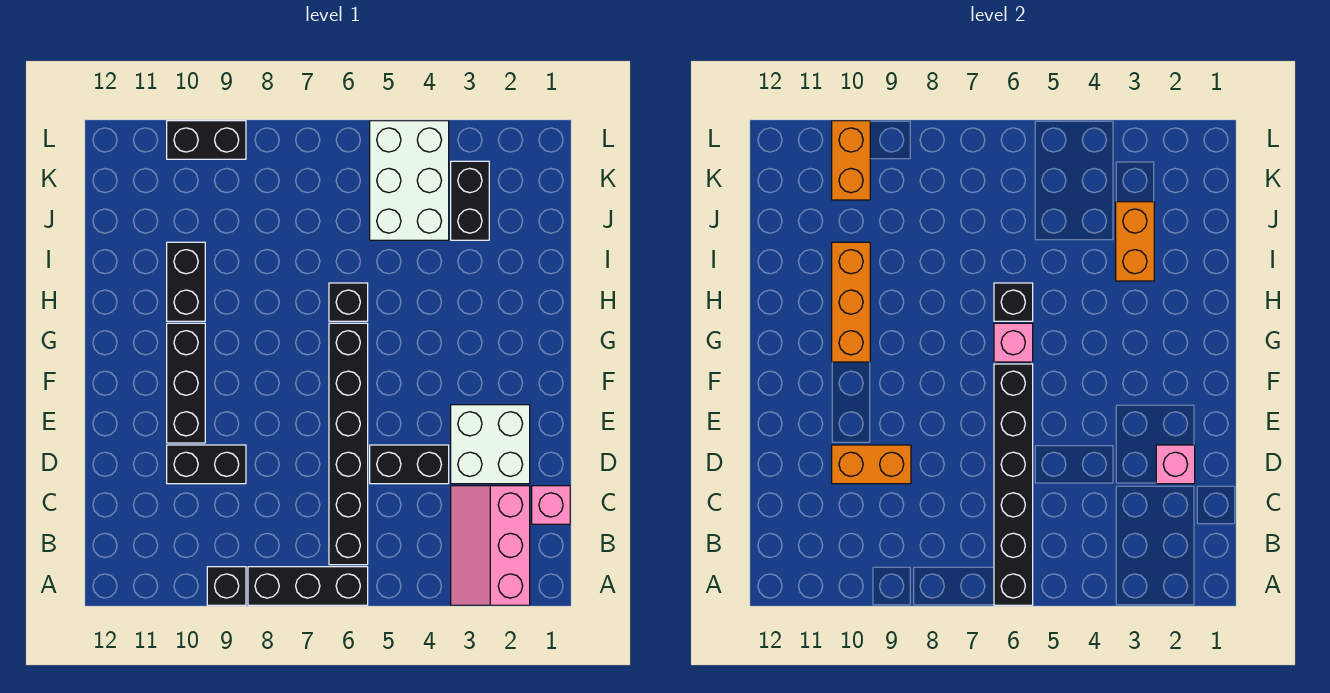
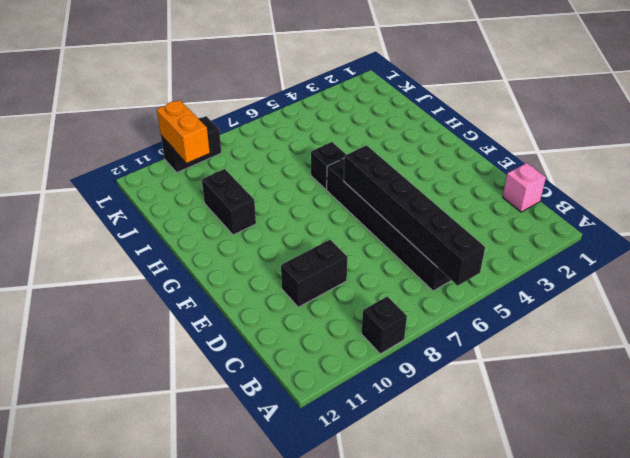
none -> pink 2x3 slope [451,486,530,605]
none -> black 1x3 brick [248,567,368,605]
none -> white 2x2 brick [451,405,530,484]

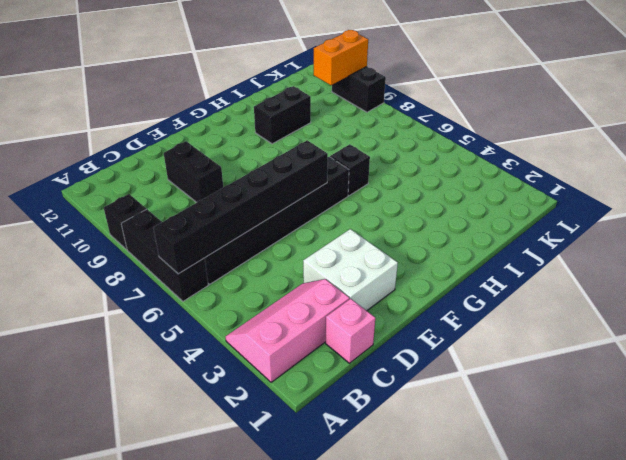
none -> black 1x2 brick [370,445,449,484]
none -> black 1x3 brick [167,323,205,443]
none -> black 1x2 brick [451,161,489,240]

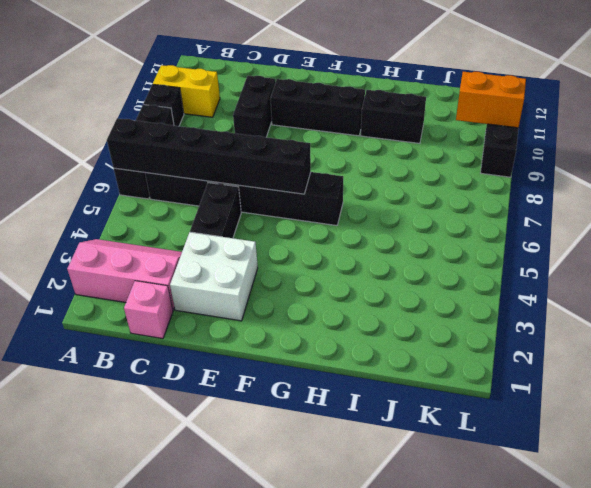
yellow 1x2 brick [153,65,220,117] -> none
none -> black 1x1 brick [329,283,368,321]
none -> black 1x2 brick [451,161,489,240]
none -> white 2x3 brick [370,121,449,240]

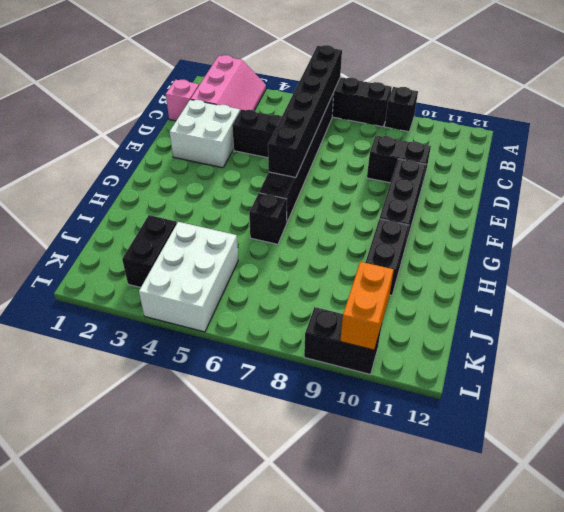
none -> pink 1x1 brick [1156,445,1195,484]
none -> orange 1x2 brick [832,445,911,484]
none -> pink 1x1 brick [994,323,1033,362]

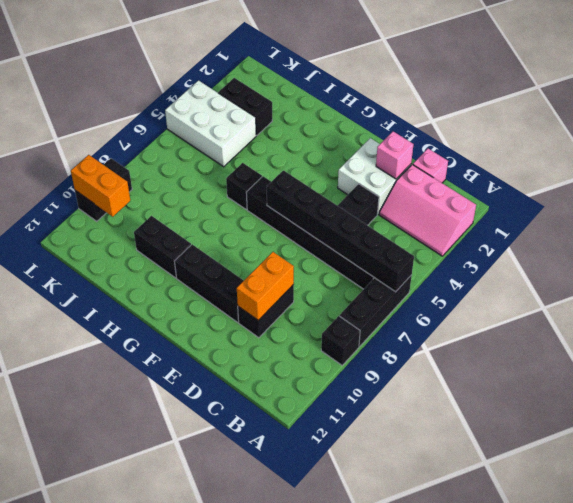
none -> pink 1x1 brick [994,323,1033,362]
none -> orange 1x3 brick [832,242,870,362]
none -> black 1x1 brick [994,283,1033,321]

